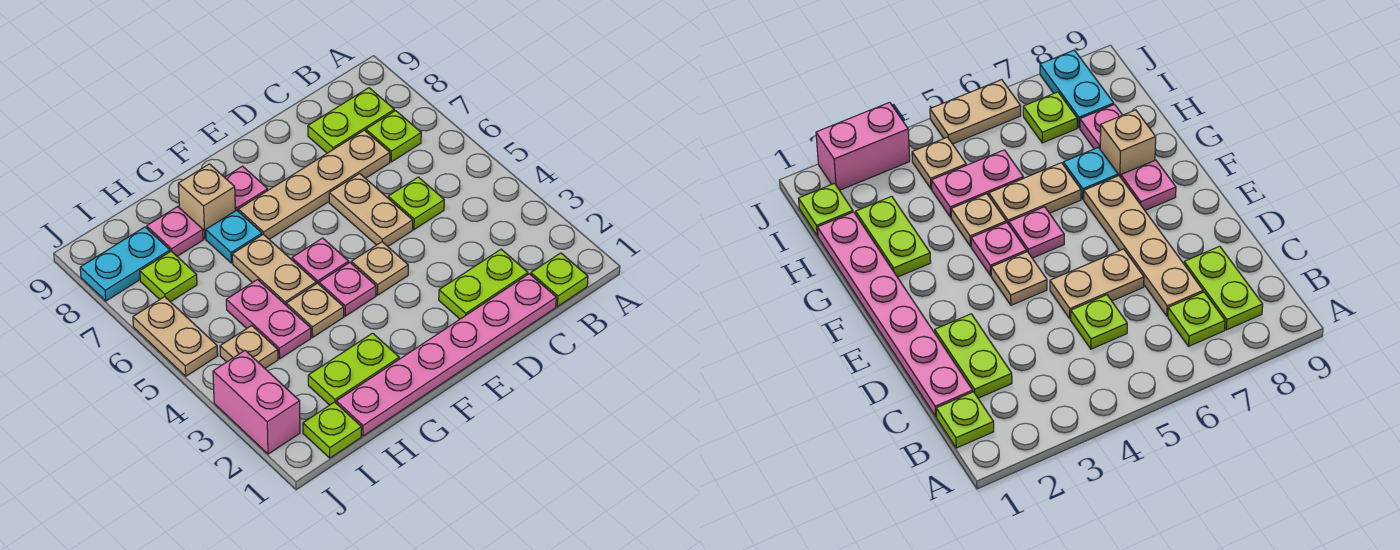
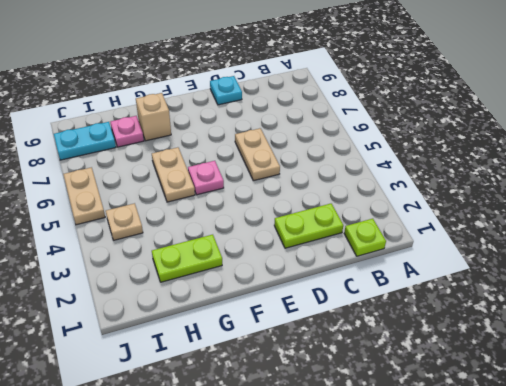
cyan 1x1 plate [210,76,242,105] -> cyan 1x1 plate moved to [206,210,262,263]
none -> lime 1x1 plate [366,111,421,162]
none -> lime 1x2 plate [308,88,394,153]
none -> pink 1x6 plate [336,274,556,436]

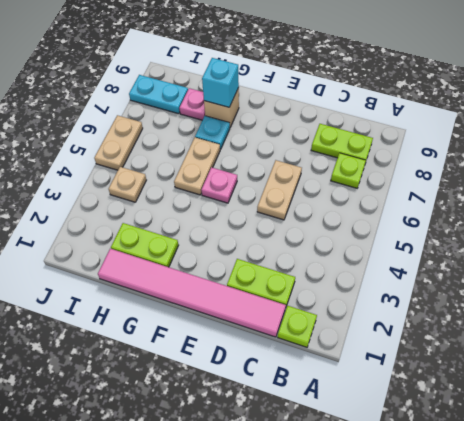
pink 1x6 tile [98,249,286,337] -> pink 1x6 plate [336,274,556,436]
cyan 1x1 brick [202,58,239,107] -> none
none -> lime 1x1 plate [388,177,444,229]
none -> tan 1x4 plate [238,130,390,239]
none -> tan 1x1 plate [351,242,408,295]

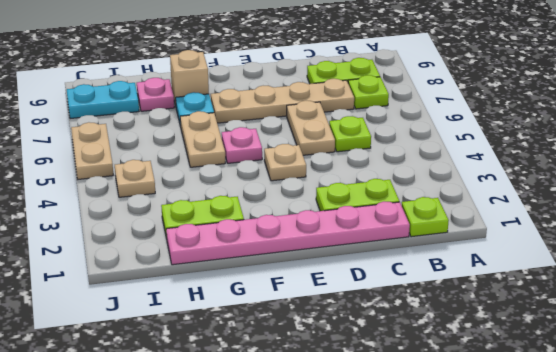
none -> pink 1x1 plate [319,263,376,316]
none -> pink 1x1 plate [225,166,268,211]
none -> tan 1x1 plate [286,283,344,337]

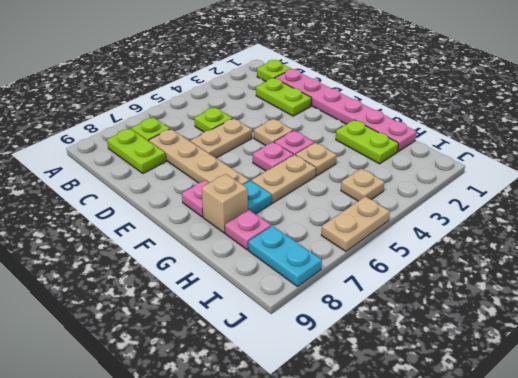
none -> pink 1x2 plate [226,280,311,359]
none -> lime 1x1 plate [303,402,362,458]
none -> lime 1x1 plate [140,251,197,302]

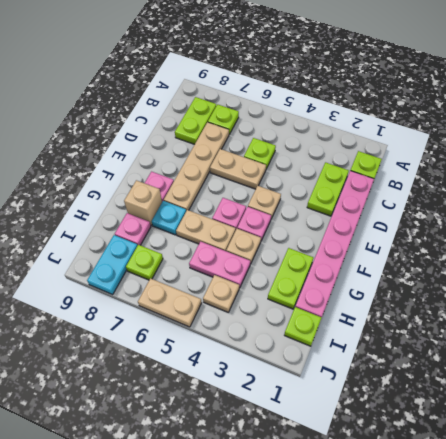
none -> pink 1x2 brick [213,351,300,454]

